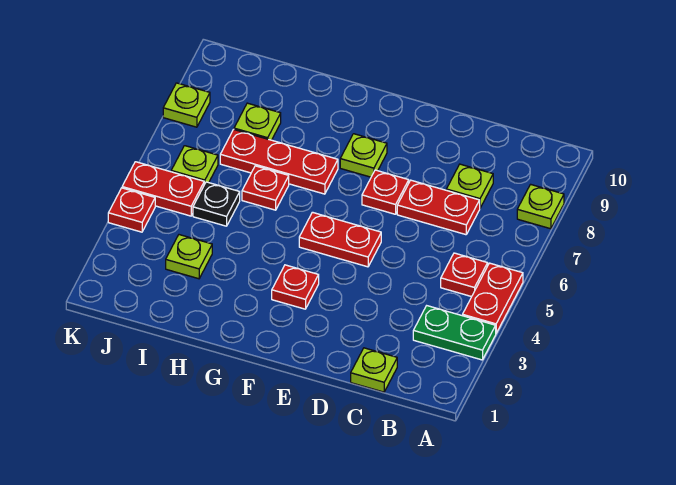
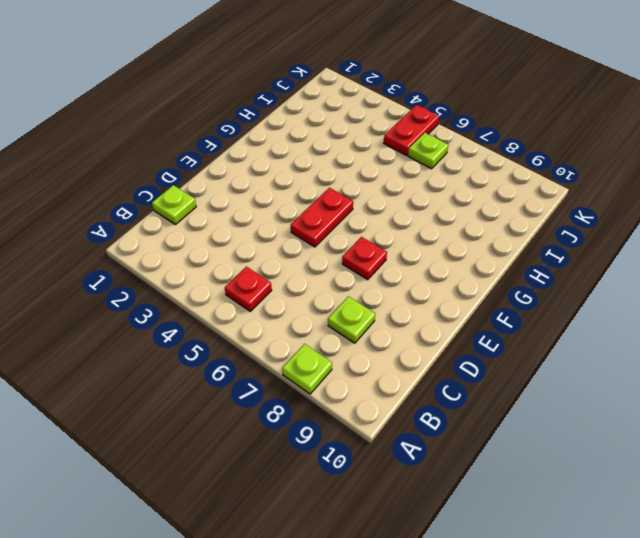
none -> green 1x2 plate [413,306,496,360]
none -> red 1x2 plate [463,263,523,333]
none -> red 1x2 plate [397,180,480,235]

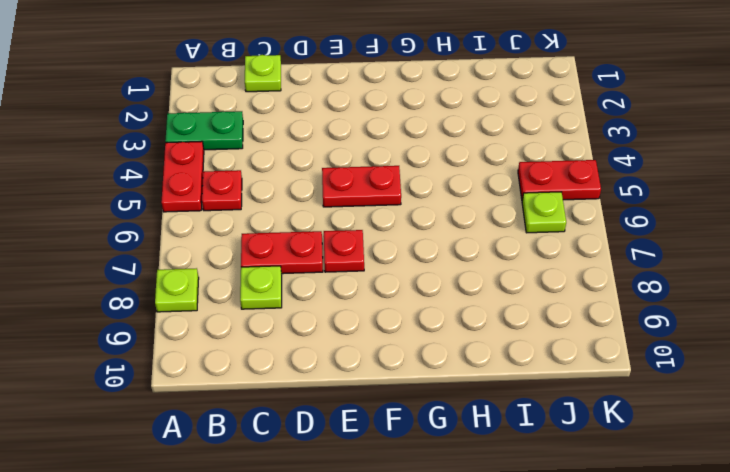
none -> red 1x1 plate [272,265,319,309]
none -> lime 1x1 plate [340,134,387,177]
none -> red 1x3 plate [220,129,338,194]

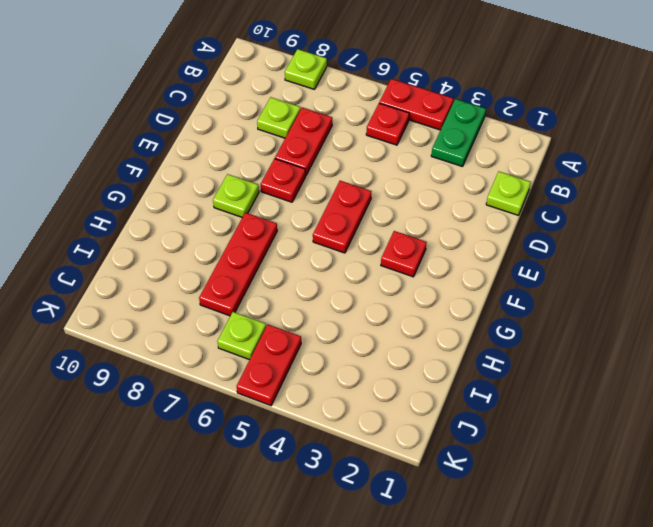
none -> red 1x1 plate [242,166,289,210]
none -> lime 1x1 plate [166,235,212,279]
none -> black 1x1 plate [193,182,240,226]

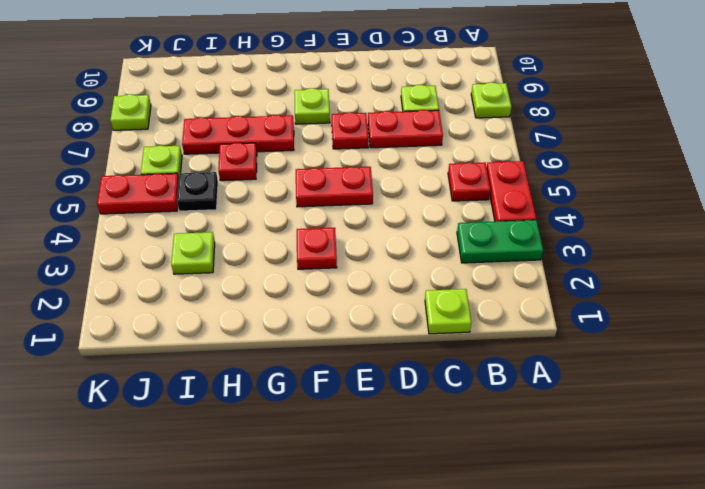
none -> lime 1x1 plate [234,103,281,140]
none -> red 1x1 plate [108,188,155,232]

